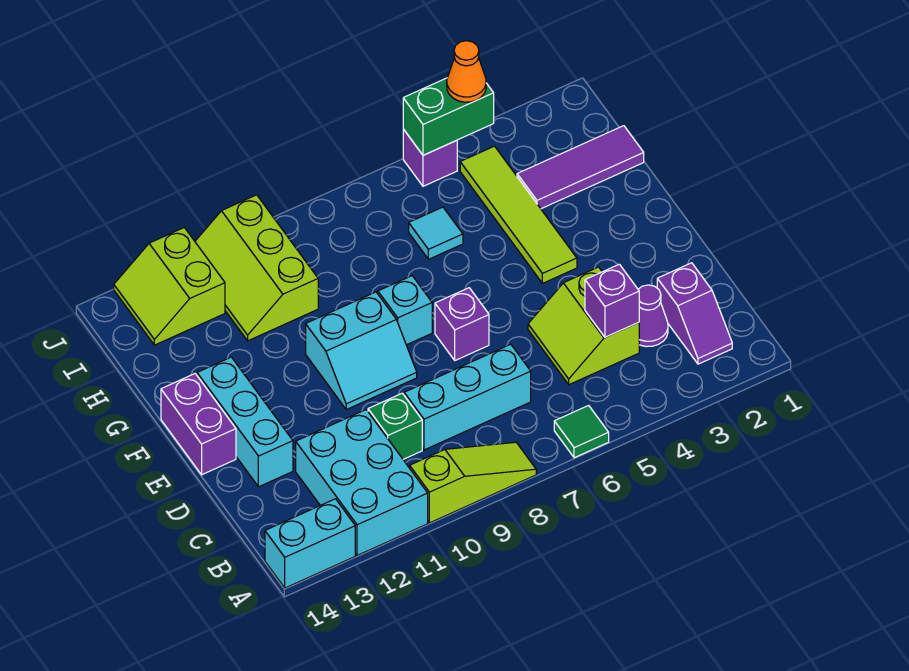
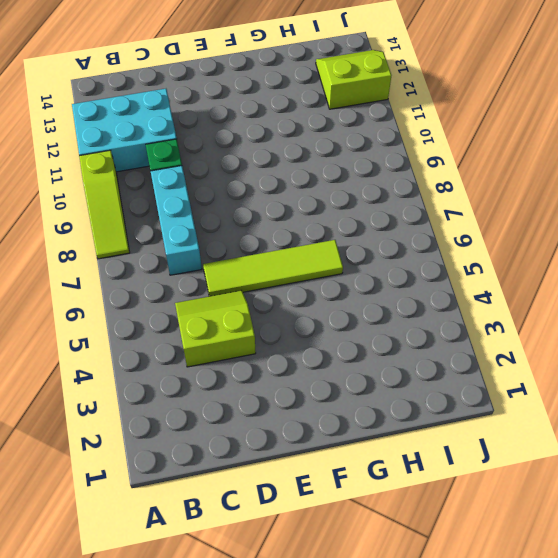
lime 1x4 tile [203,240,343,296] -> lime 1x4 tile moved to [460,146,577,283]
none -> green 1x1 tile [554,405,609,458]
none -> cyan 1x2 brick [265,499,355,588]
none -> purple 1x2 slope [657,263,732,364]

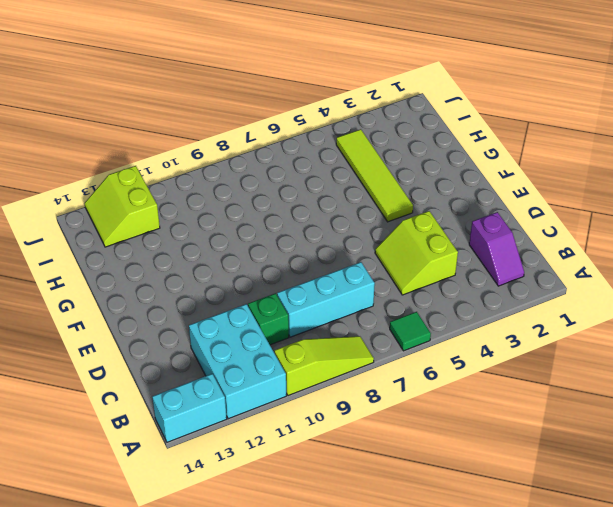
none -> purple 1x1 cone [638,285,668,347]
none -> cyan 1x3 brick [197,357,293,487]
none -> purple 1x1 brick [435,288,489,360]

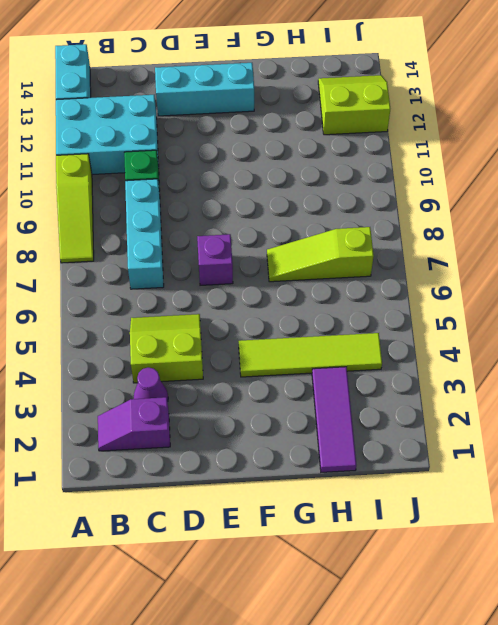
lime 1x3 slope [267,227,374,282] -> none
none -> green 1x1 tile [554,405,609,458]
none -> cyan 2x2 slope [306,292,417,409]
none -> purple 1x2 brick [161,374,236,475]

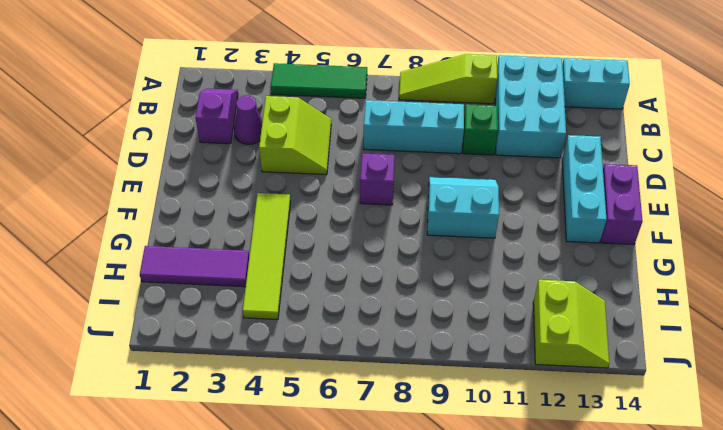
green 1x3 tile [271,63,367,98] -> green 1x1 tile [554,405,609,458]
none -> cyan 1x1 brick [378,276,432,345]
none -> cyan 1x1 tile [409,207,463,259]
none -> lime 2x3 slope [195,195,318,341]

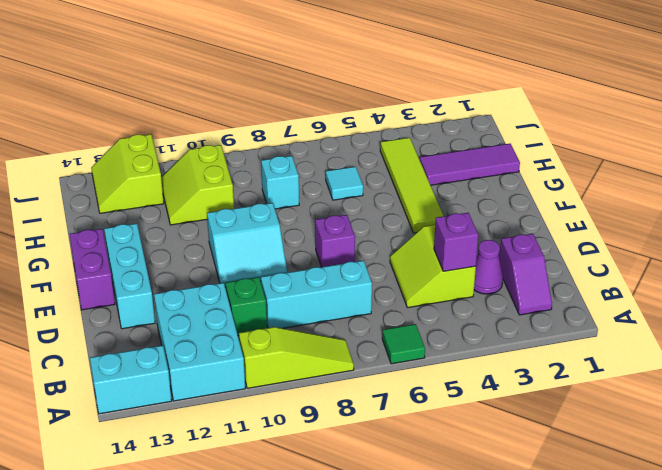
cyan 1x1 brick [261,156,299,209] -> cyan 1x1 brick moved to [378,276,432,345]
lime 2x2 slope [161,145,234,225] -> lime 2x3 slope [195,195,318,341]
none -> purple 1x1 brick [403,129,457,186]
none -> green 1x2 brick [403,78,494,155]
none -> orange 1x1 cone [447,41,486,102]

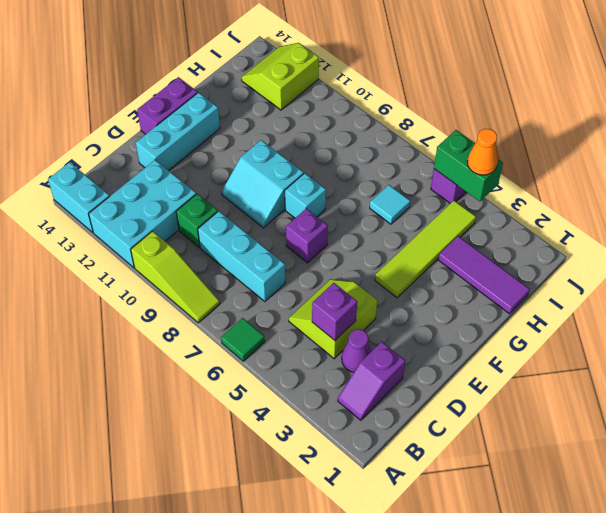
none -> lime 2x3 slope [195,195,318,341]

